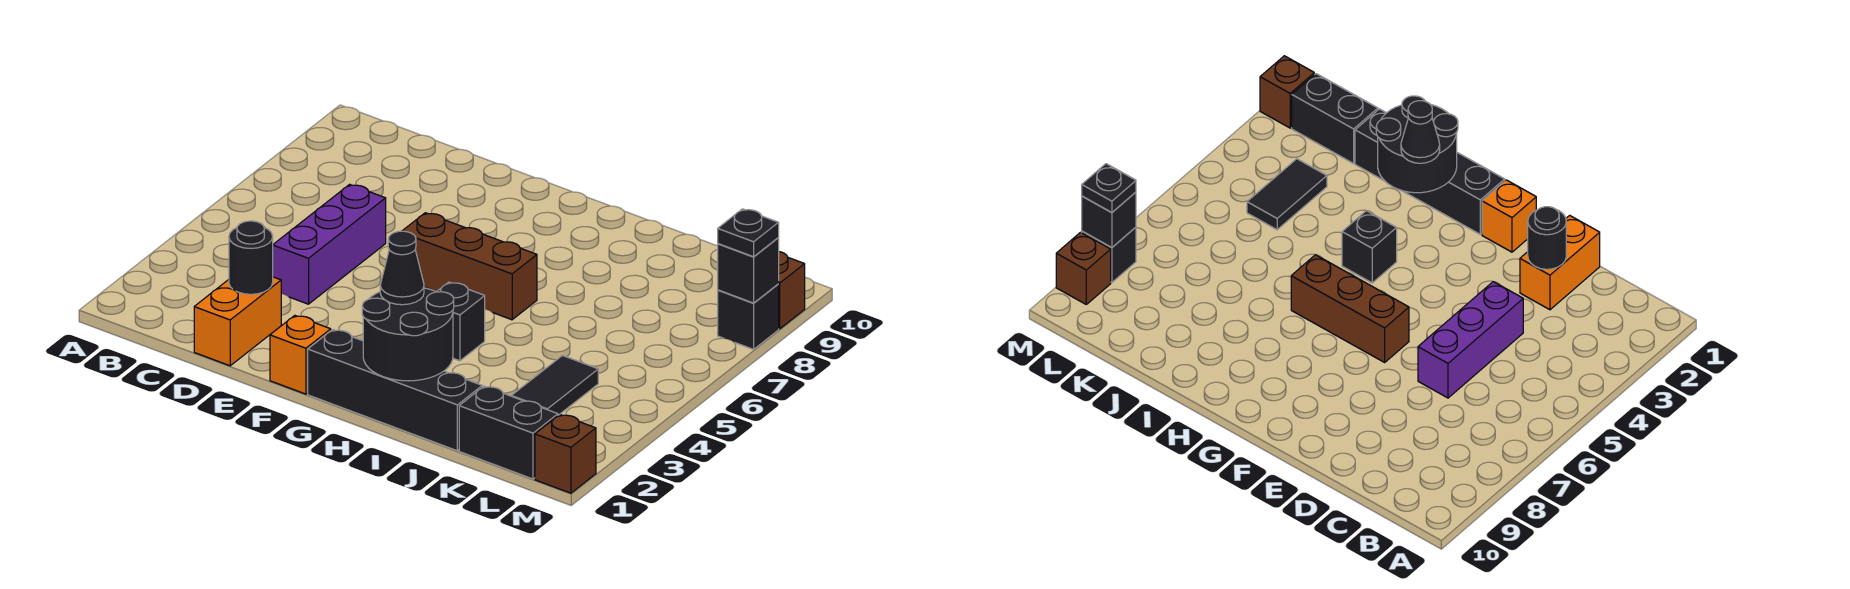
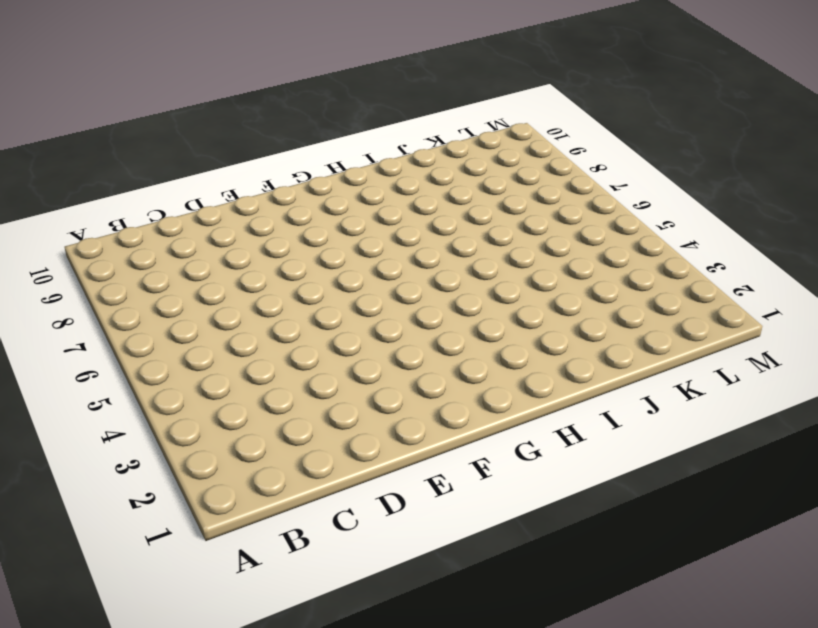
none -> orange 1x2 brick [194,277,281,366]
none -> purple 1x3 brick [273,184,386,304]
none -> orange 1x1 brick [270,316,331,394]

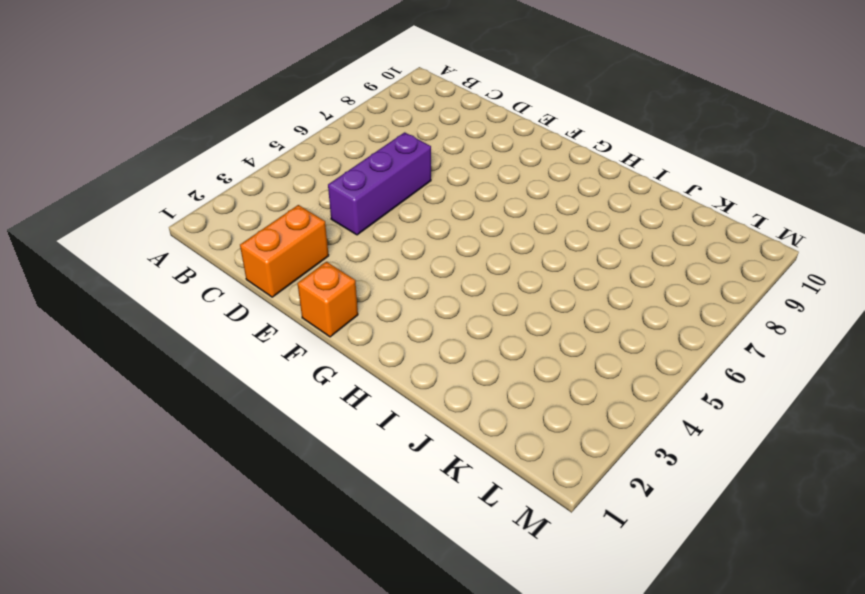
none -> brown 1x3 brick [403,213,537,320]
none -> black 1x4 brick [308,330,482,451]
none -> black 1x1 brick [437,282,485,361]

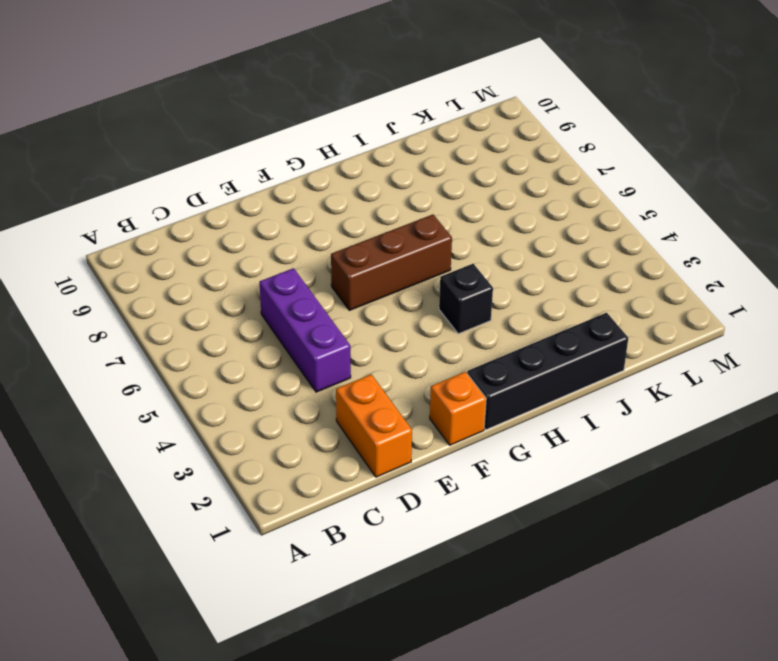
none -> black 1x2 brick [459,386,558,479]
none -> black 1x2 tile [512,356,598,415]
none -> brown 1x1 brick [535,415,596,493]

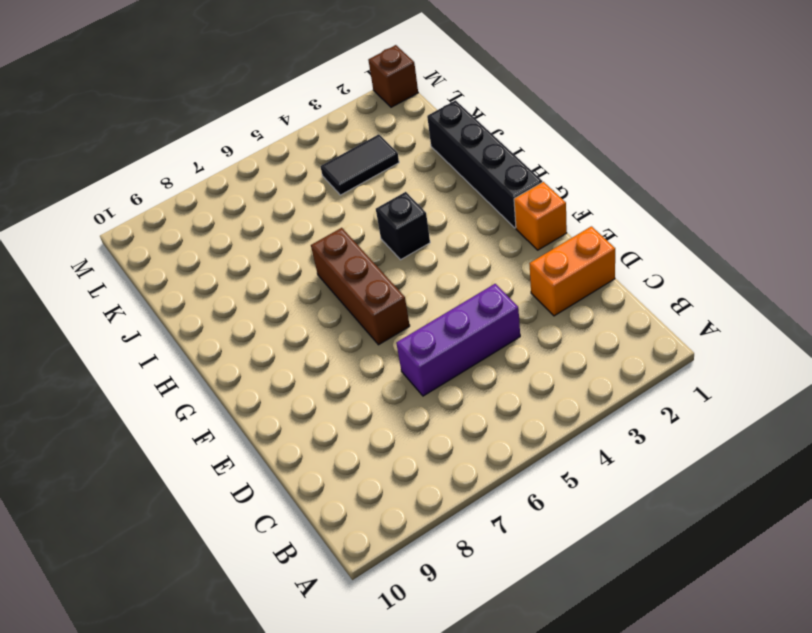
none -> black 1x2 brick [459,386,558,479]
none -> black 1x1 brick [718,284,779,349]
none -> brown 1x1 brick [779,252,805,329]

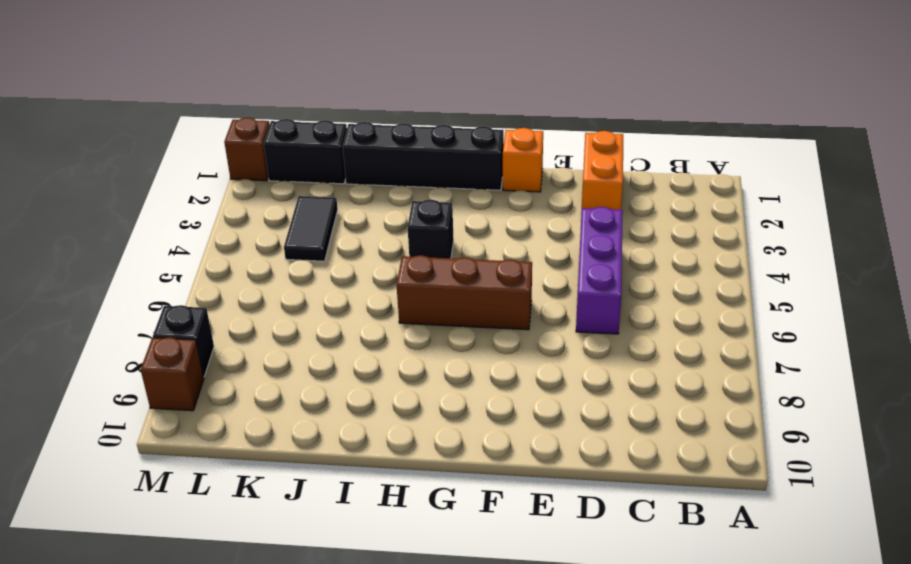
none -> black 1x1 round brick [229,221,273,294]
none -> black 2x2 round brick [362,288,454,381]
none -> black 1x1 brick [718,238,779,303]

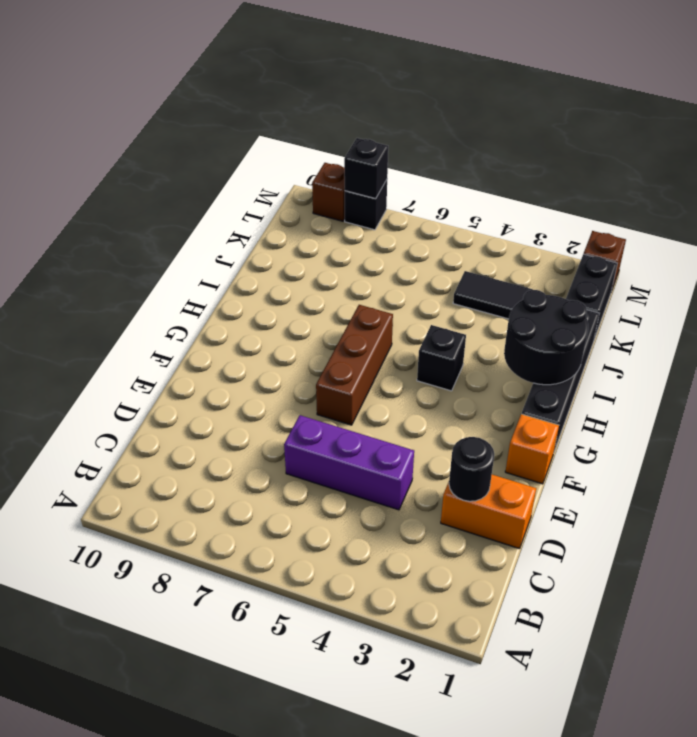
none -> black 1x1 cone [380,231,424,305]
none -> black 1x1 plate [718,209,779,257]

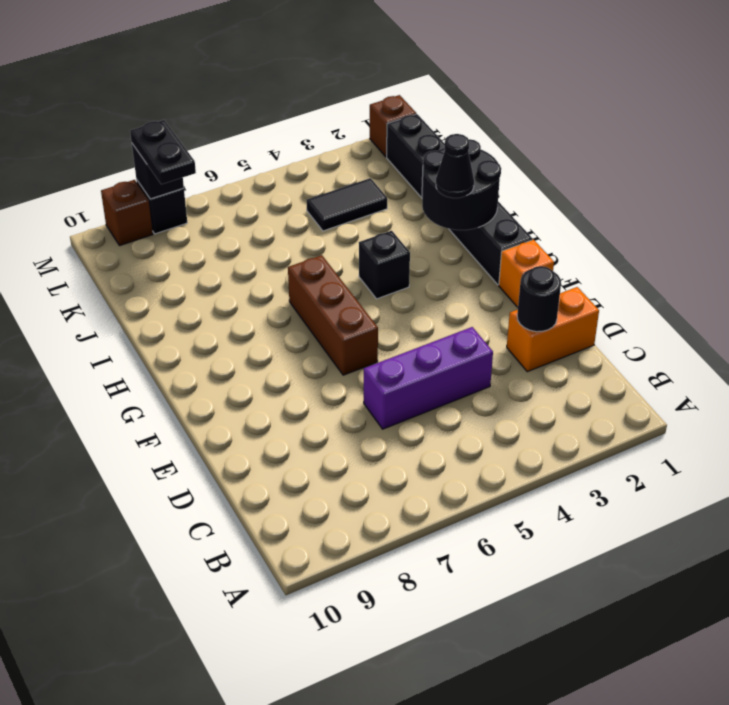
black 1x2 plate [130,120,196,184] -> black 1x1 plate [718,209,779,257]

